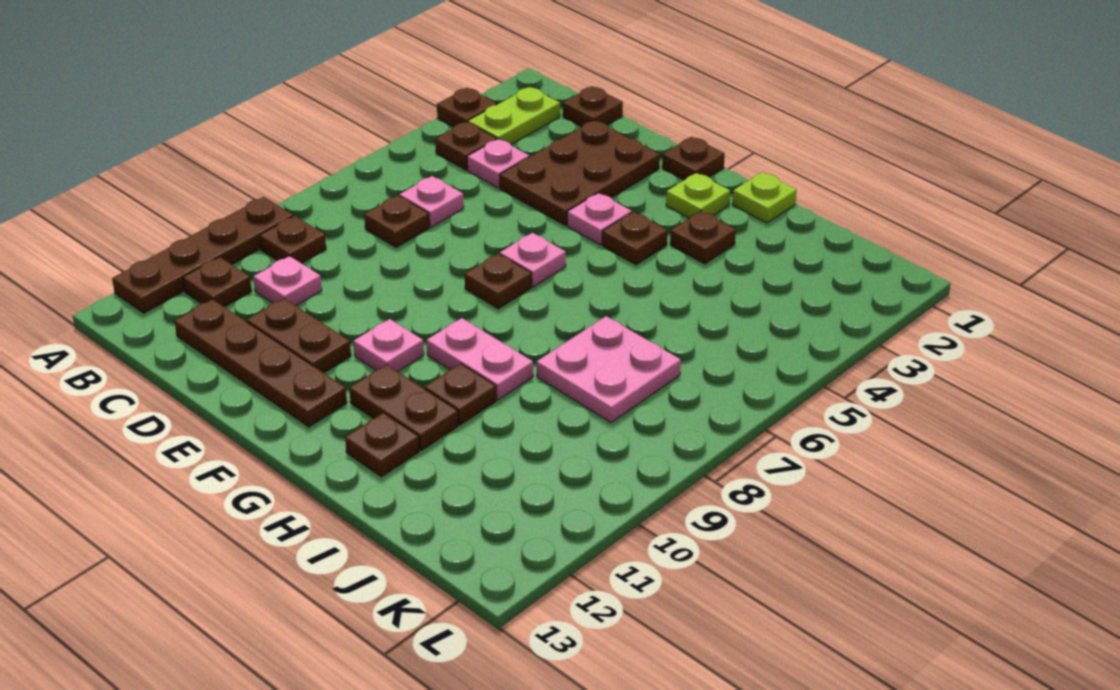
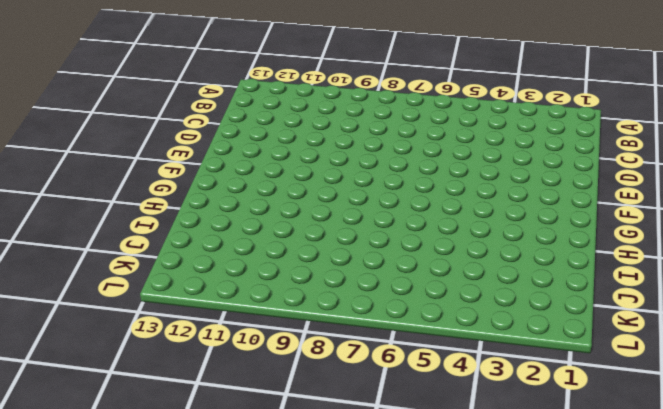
none -> brown 1x1 plate [437,88,497,127]
none -> brown 1x4 plate [112,197,293,313]
none -> lime 1x2 plate [468,87,560,144]

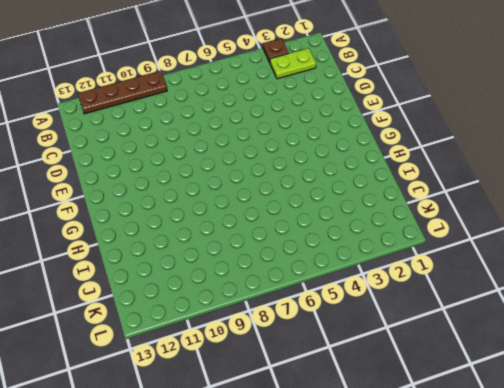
none -> brown 1x1 plate [435,122,497,170]
none -> brown 1x1 plate [260,216,326,263]
none -> brown 1x1 plate [183,257,252,307]

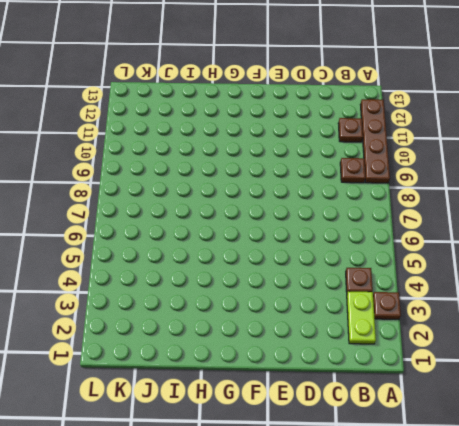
none -> brown 1x1 plate [563,86,623,127]
none -> pink 1x1 plate [467,139,529,188]
none -> pink 1x1 plate [399,176,464,227]

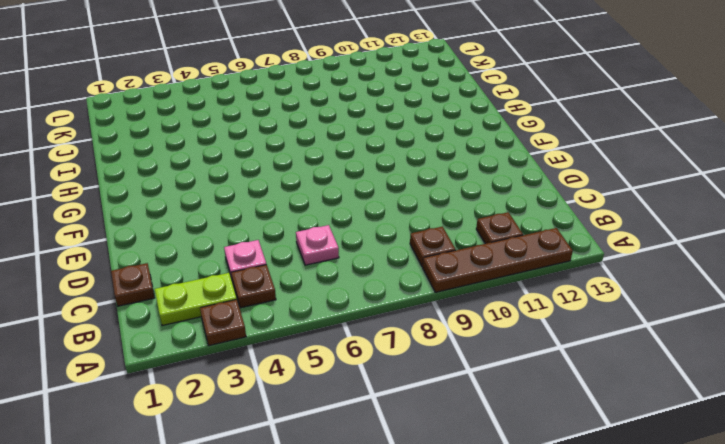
none -> brown 1x1 plate [364,195,429,247]
none -> pink 1x1 plate [253,256,322,306]
none -> brown 1x4 plate [175,299,347,427]

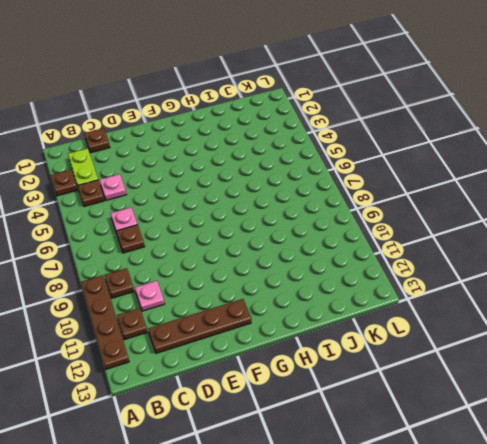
none -> brown 2x3 plate [500,120,660,225]
none -> brown 1x2 plate [247,299,351,373]
none -> brown 1x1 plate [662,137,725,180]

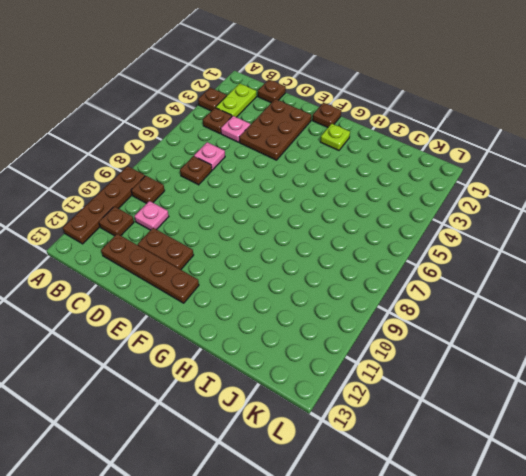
none -> pink 1x1 plate [567,193,632,245]
none -> pink 1x1 plate [500,233,566,287]
none -> brown 1x1 plate [465,254,532,309]

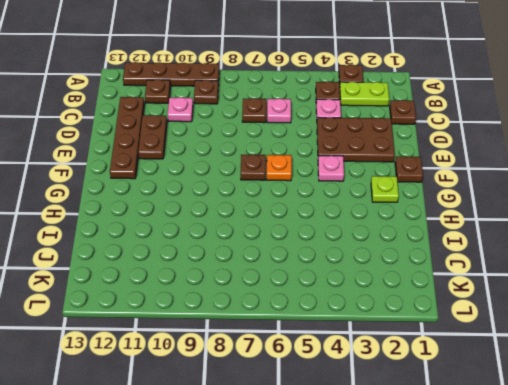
orange 1x1 plate [267,155,292,181] -> pink 1x1 plate [500,233,566,287]
none -> pink 1x1 plate [353,319,424,371]
none -> brown 1x1 plate [602,212,667,265]
none -> pink 1x2 plate [427,318,533,400]

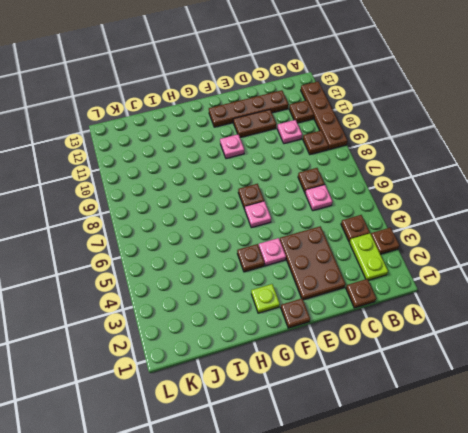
none -> pink 1x1 plate [467,139,529,188]
none -> pink 1x2 plate [427,318,533,400]
none -> brown 1x2 plate [349,365,458,450]

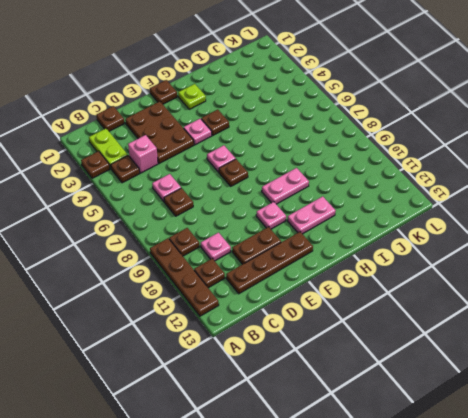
pink 1x1 brick [128,135,158,173] -> pink 1x1 plate [467,139,529,188]
pink 1x2 plate [288,196,336,234] -> brown 1x2 plate [349,365,458,450]
none -> lime 1x1 plate [732,172,797,223]
none -> brown 1x1 plate [670,211,736,264]
none -> brown 1x1 plate [425,364,496,425]

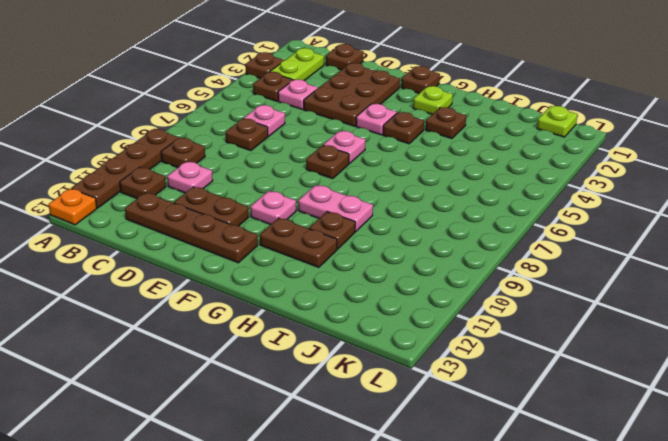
orange 1x1 plate [49,188,97,225] -> none
lime 1x1 plate [537,106,578,137] -> lime 1x1 plate moved to [732,172,797,223]
none -> brown 1x1 plate [345,413,419,477]
none -> pink 2x2 plate [537,316,681,423]

